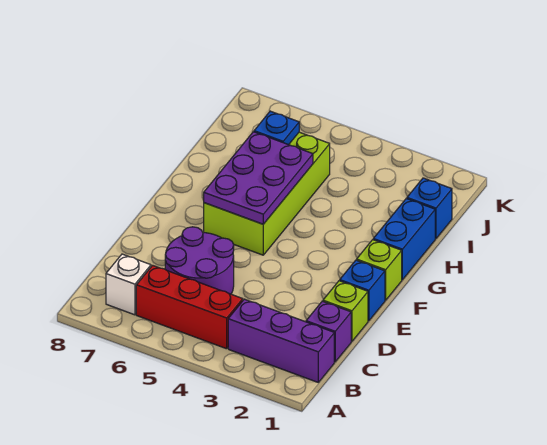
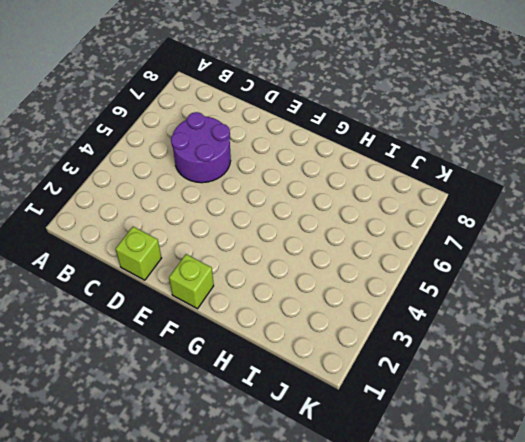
none -> purple 1x3 brick [228,299,334,382]
none -> red 1x3 brick [136,265,243,349]
none -> white 1x1 brick [106,254,151,315]

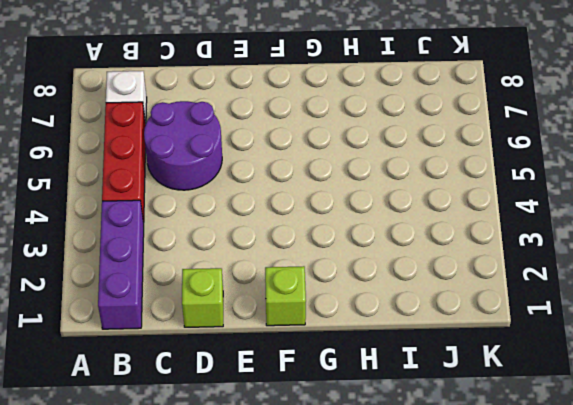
none -> purple 1x1 brick [306,301,351,362]
none -> blue 1x1 brick [340,260,385,321]
none -> lime 2x4 brick [204,132,330,255]

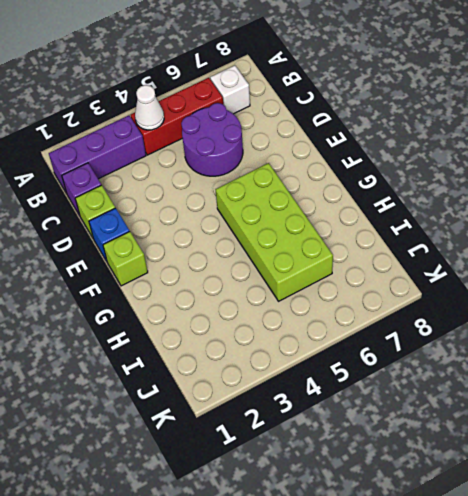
white 1x1 cone [135,85,164,130] -> none
none -> blue 1x2 brick [373,199,435,280]
none -> blue 1x1 brick [407,178,452,239]
none -> purple 2x3 plate [204,132,313,224]

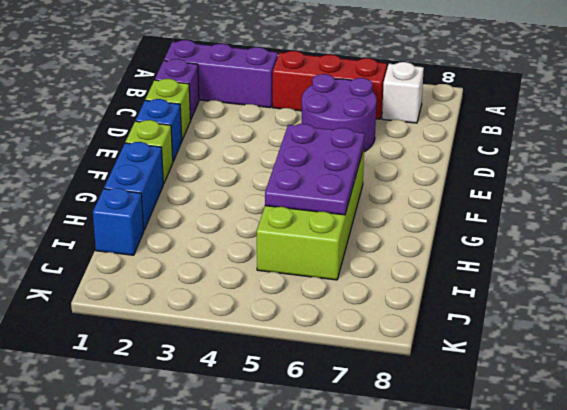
none -> blue 1x1 plate [254,111,299,145]

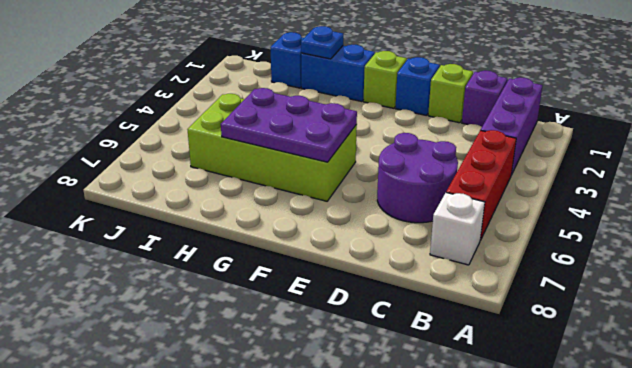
blue 1x1 plate [301,26,343,59] -> blue 1x1 plate moved to [254,111,299,145]

